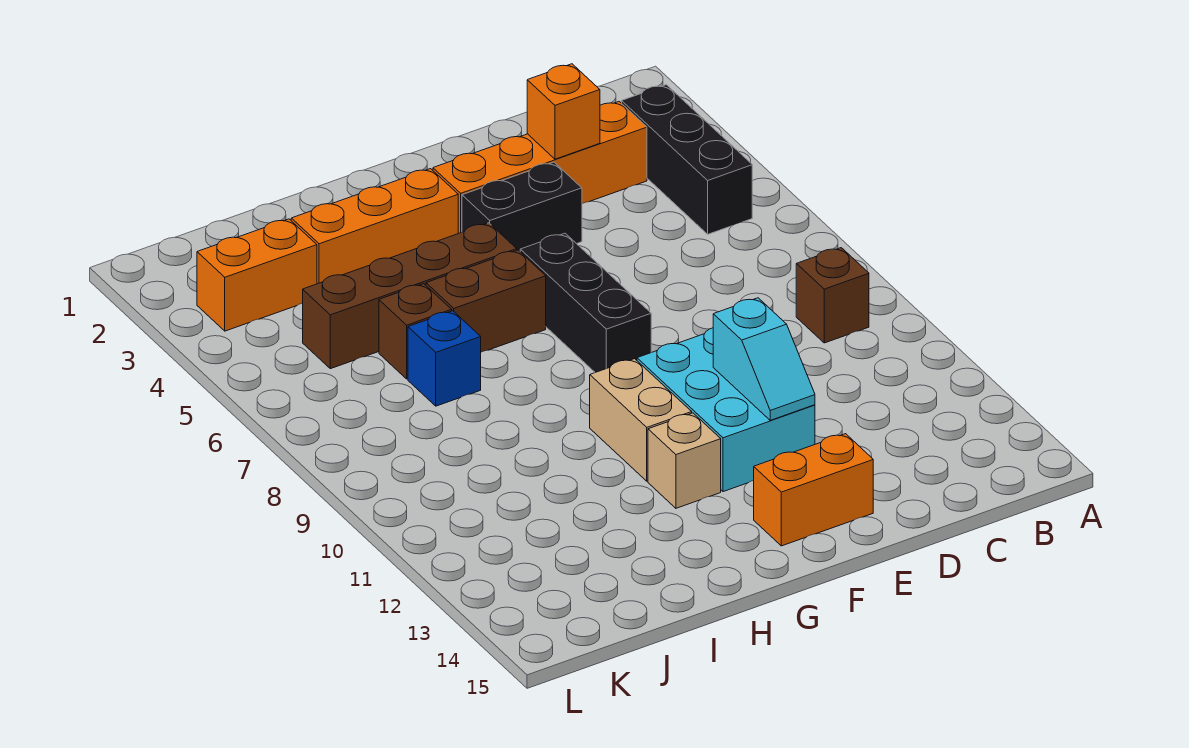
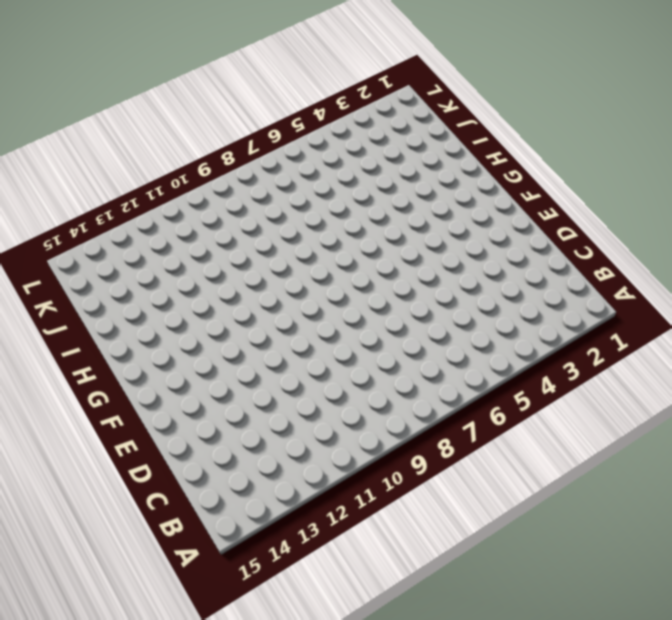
none -> black 1x3 brick [622,85,752,234]
none -> brown 1x1 brick [796,248,869,343]
none -> orange 1x4 brick [433,102,647,233]

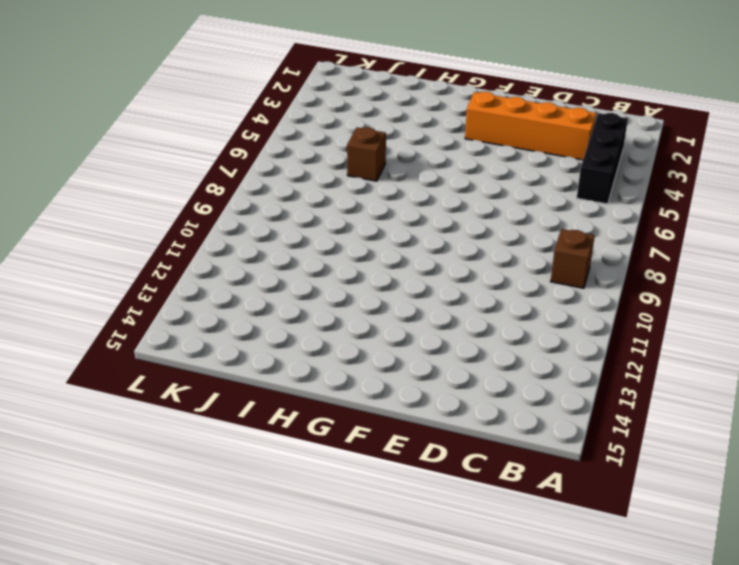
none -> black 1x2 brick [462,162,582,251]
none -> cyan 2x3 brick [637,328,815,492]
none -> orange 1x2 brick [754,434,873,546]

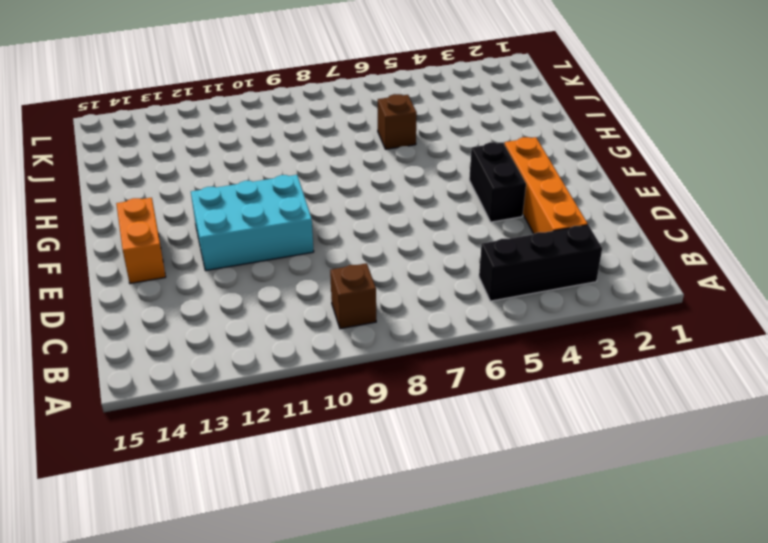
none -> black 1x3 brick [520,233,651,373]
none -> orange 1x3 brick [291,169,458,284]
none -> brown 1x4 brick [303,223,517,369]

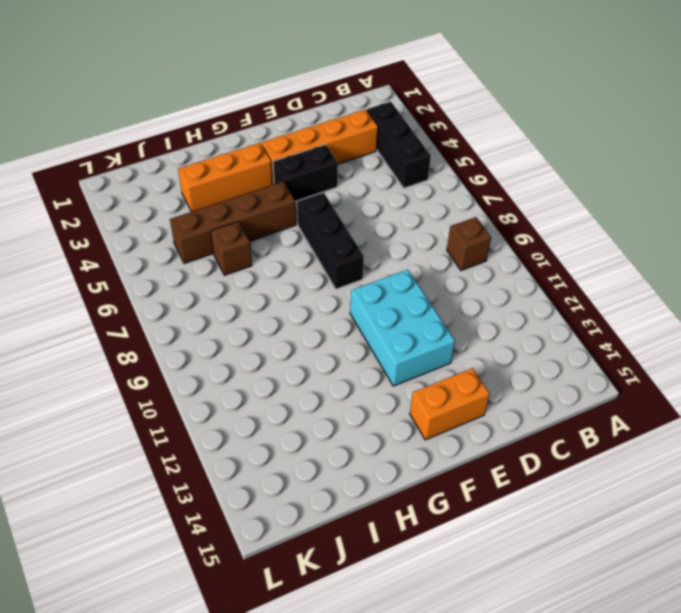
none -> brown 1x2 brick [426,250,546,352]
none -> tan 1x2 brick [590,359,692,481]
none -> tan 1x1 brick [648,413,721,508]

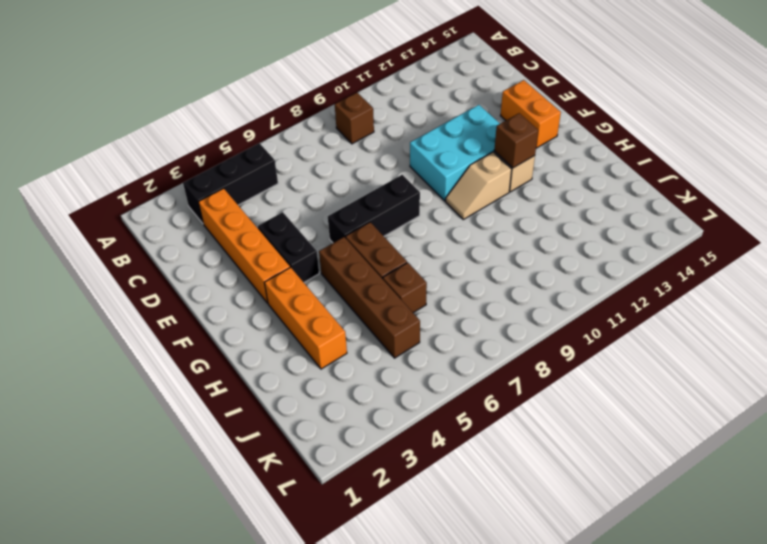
tan 1x2 slope [446,152,512,219] -> tan 1x2 brick [590,359,692,481]
brown 1x1 brick [494,113,538,168] -> none
none -> blue 1x1 brick [408,311,481,406]
none -> orange 1x2 brick [197,219,317,331]
none -> orange 1x1 brick [527,64,600,159]

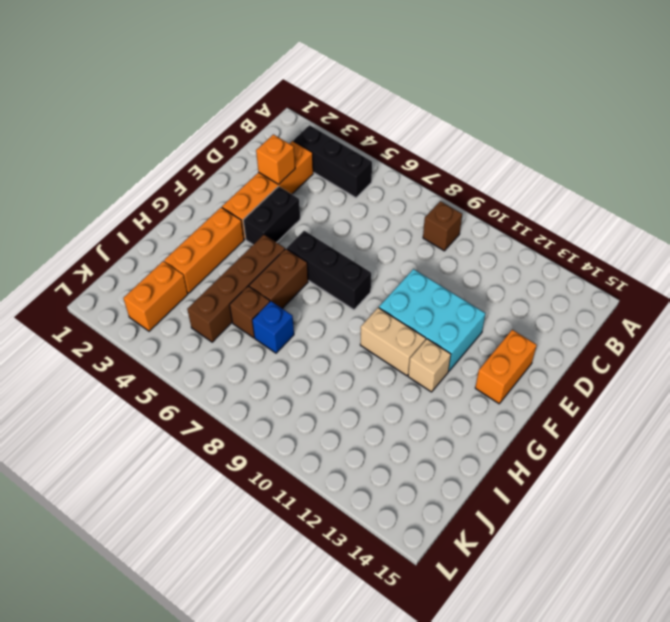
none -> cyan 1x2 slope [713,298,815,420]

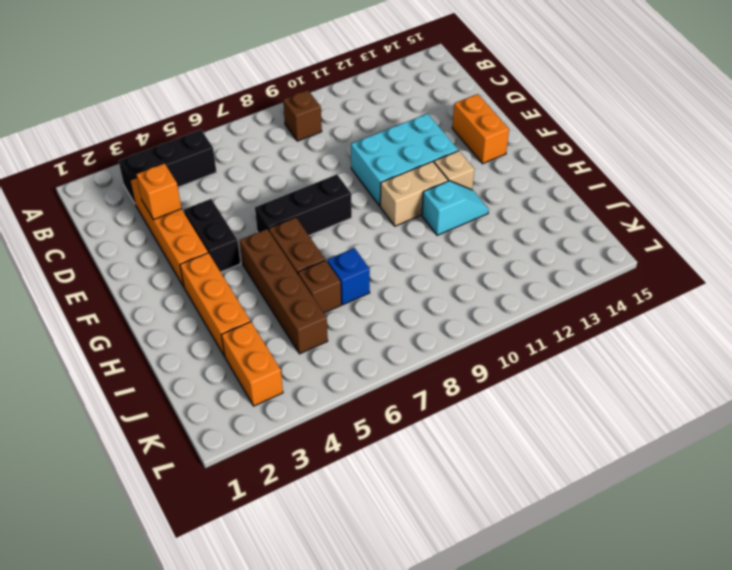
cyan 1x2 slope [422,181,489,235] -> cyan 1x2 slope moved to [713,298,815,420]

